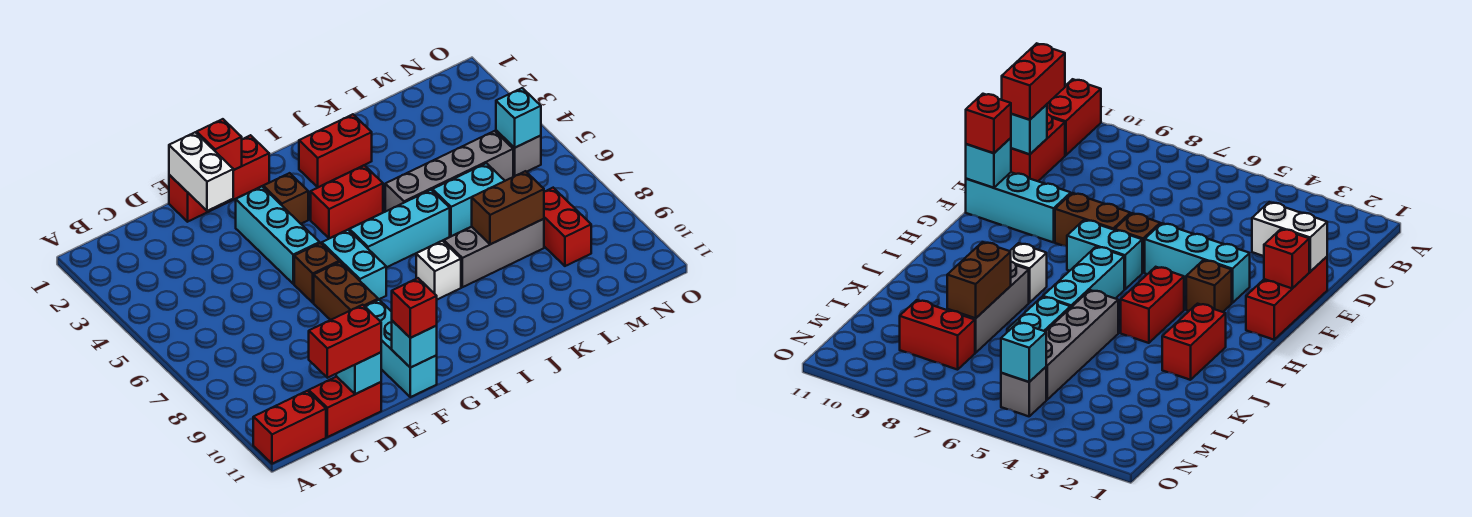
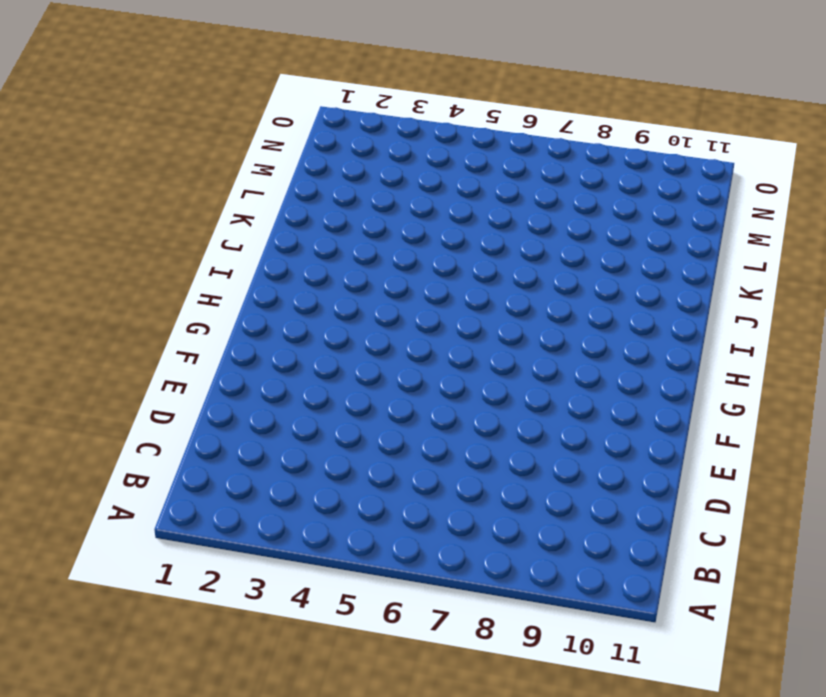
none -> red 1x2 brick [253,391,326,464]
none -> red 1x2 brick [309,377,381,437]
none -> red 1x3 brick [169,135,269,222]

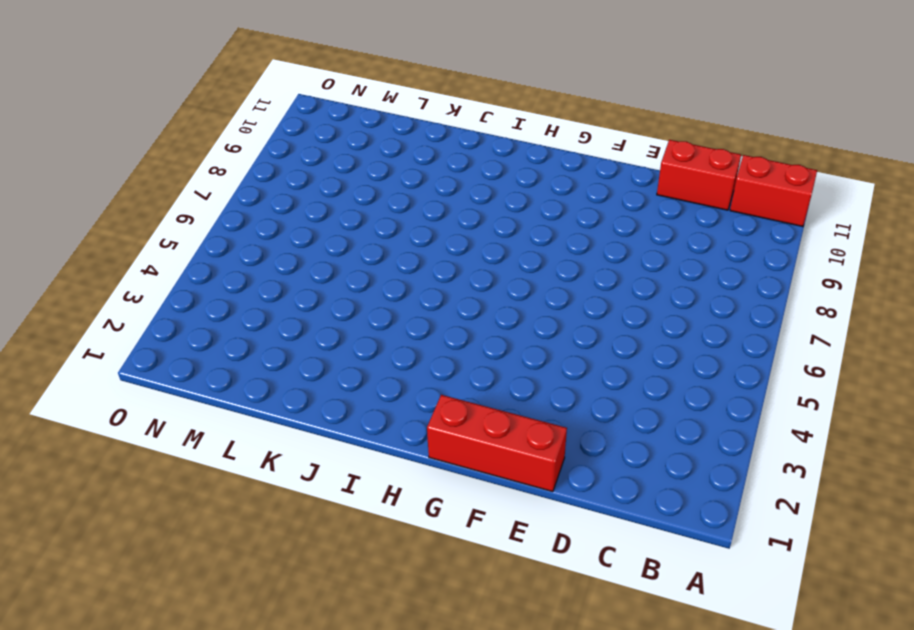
none -> cyan 1x3 brick [236,186,320,284]
none -> brown 1x1 brick [294,243,339,303]
none -> brown 1x2 brick [314,262,378,320]

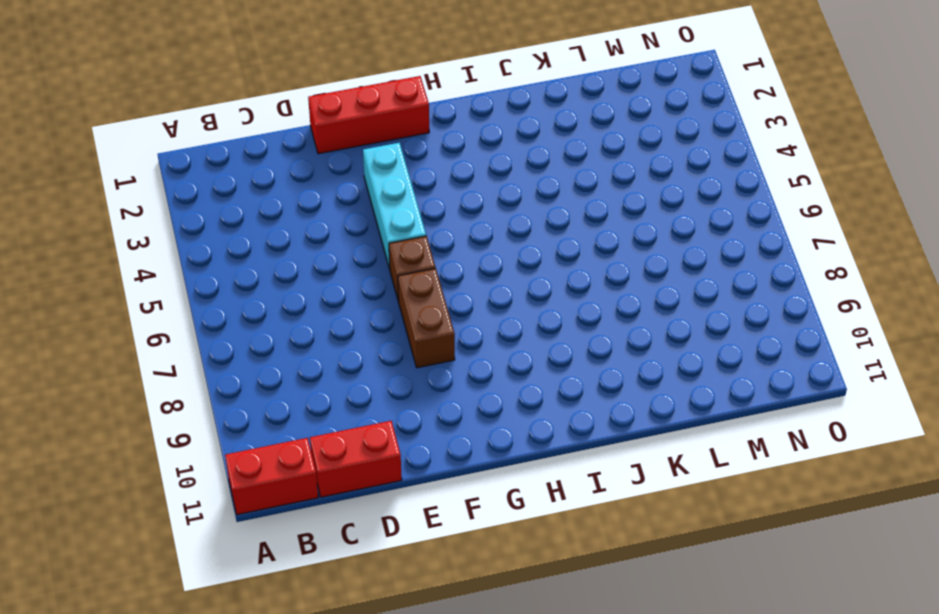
none -> cyan 1x3 brick [365,300,437,397]
none -> brown 1x1 brick [263,173,308,224]
none -> cyan 1x2 brick [322,230,386,300]

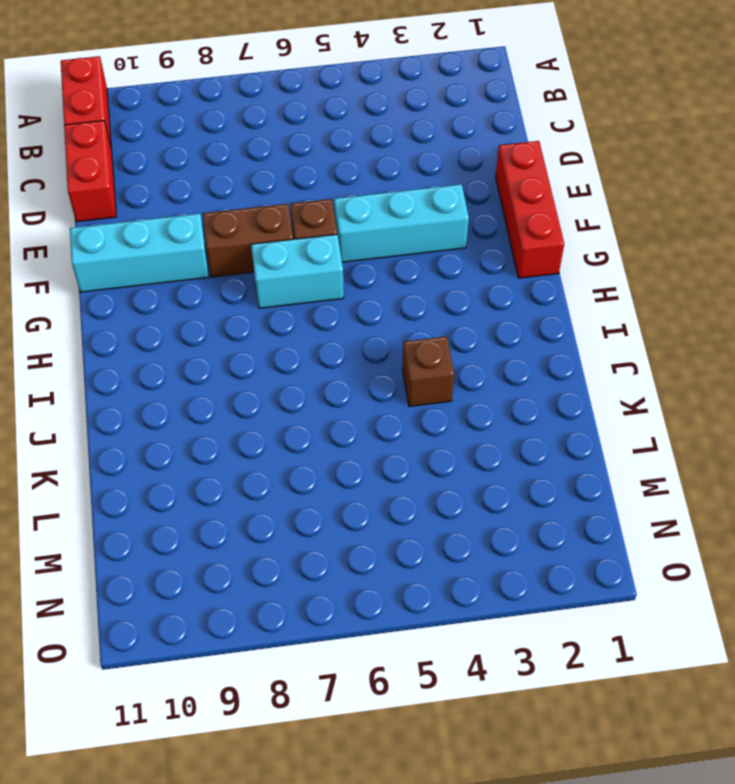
brown 1x1 brick [402,336,454,406] -> brown 1x1 brick moved to [263,173,308,224]
none -> red 1x2 brick [311,165,383,238]
none -> cyan 1x3 brick [350,190,450,268]
none -> red 1x2 brick [299,114,372,187]

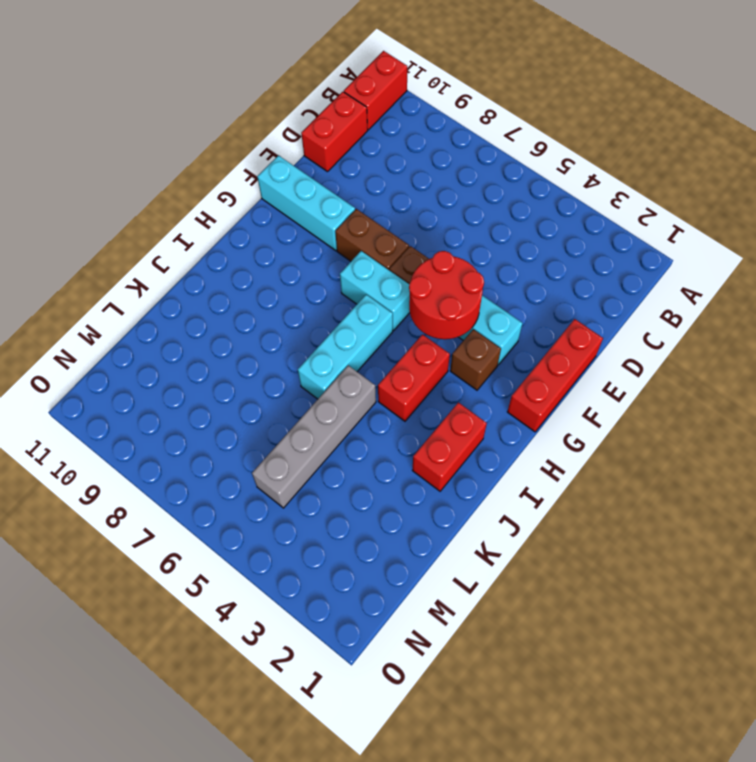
red 2x2 round brick [409,251,484,339] -> none
none -> white 1x1 brick [416,241,461,299]
none -> grey 1x3 brick [444,219,544,287]
none -> cyan 1x2 brick [433,163,505,236]

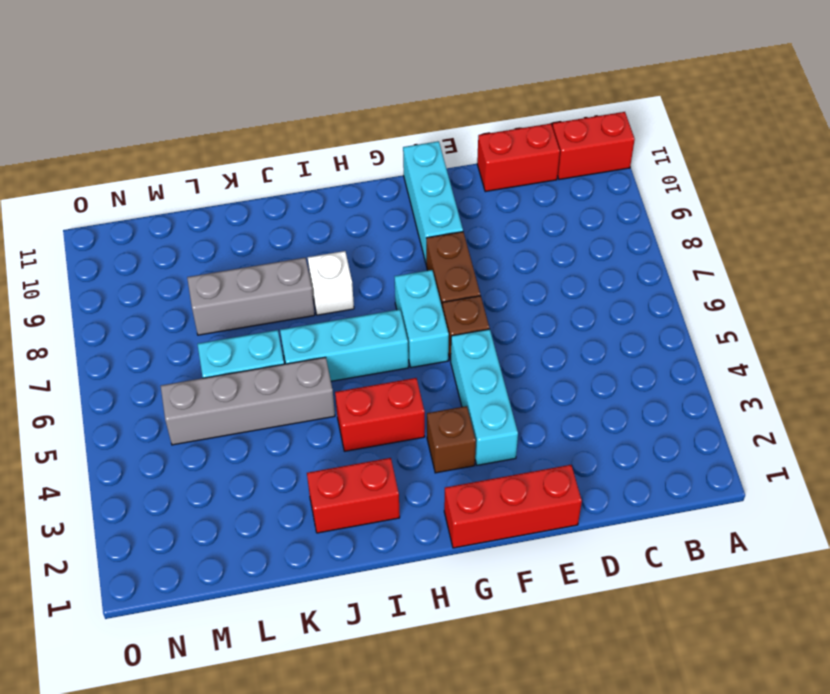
none -> red 1x2 brick [544,188,591,266]
none -> grey 1x1 brick [496,130,541,177]
none -> cyan 1x1 brick [336,352,381,394]

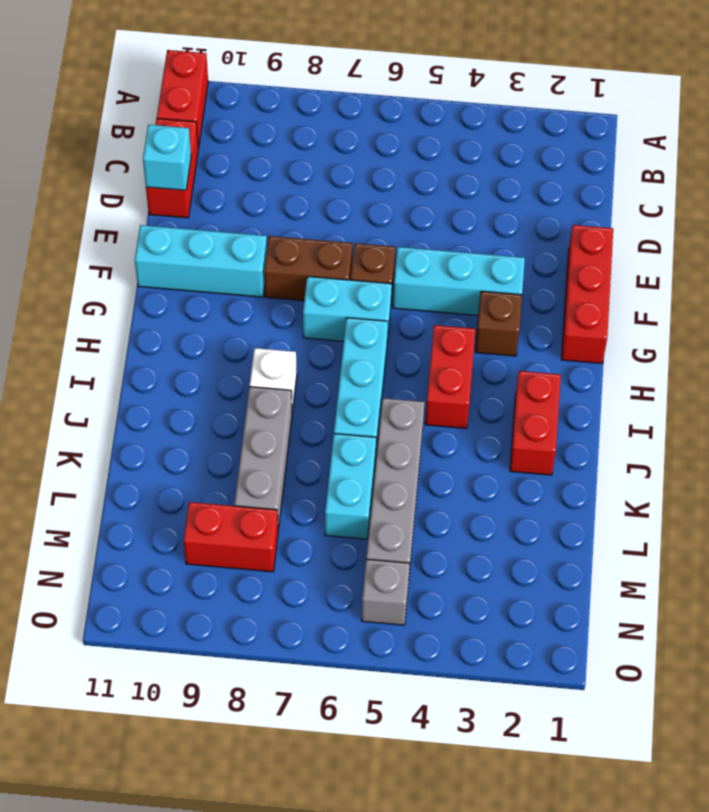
none -> white 1x2 brick [169,132,233,211]
none -> red 1x1 brick [197,119,242,170]
none -> cyan 1x1 brick [392,321,437,368]

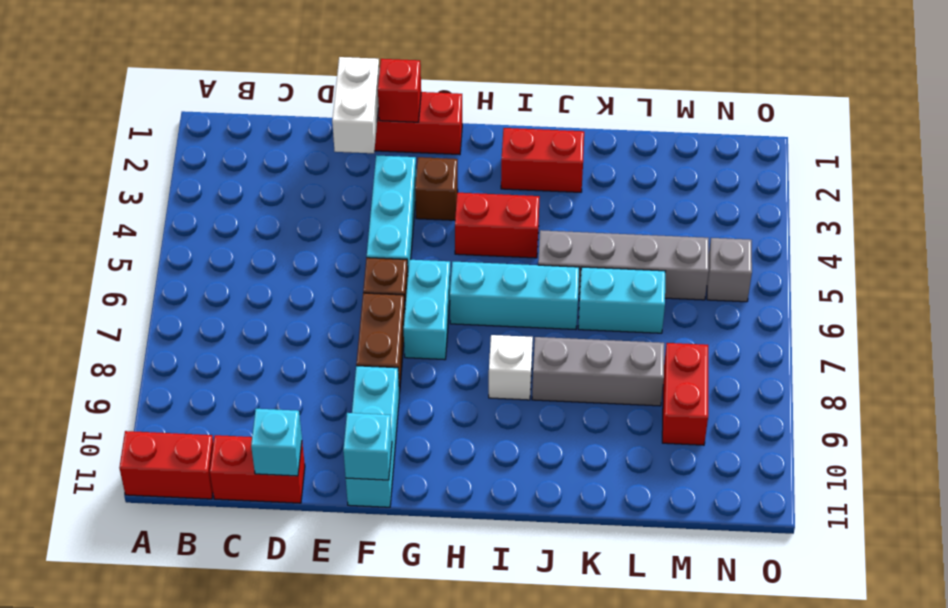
none -> brown 1x2 brick [472,171,544,244]
none -> cyan 1x1 brick [496,88,541,148]
none -> red 1x2 brick [309,305,381,378]

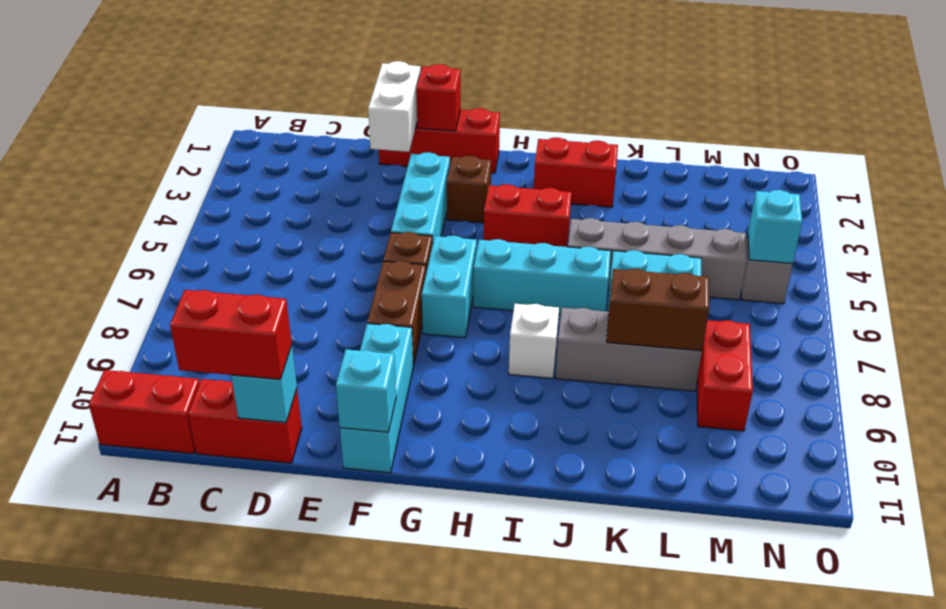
none -> red 1x1 brick [391,278,437,338]

